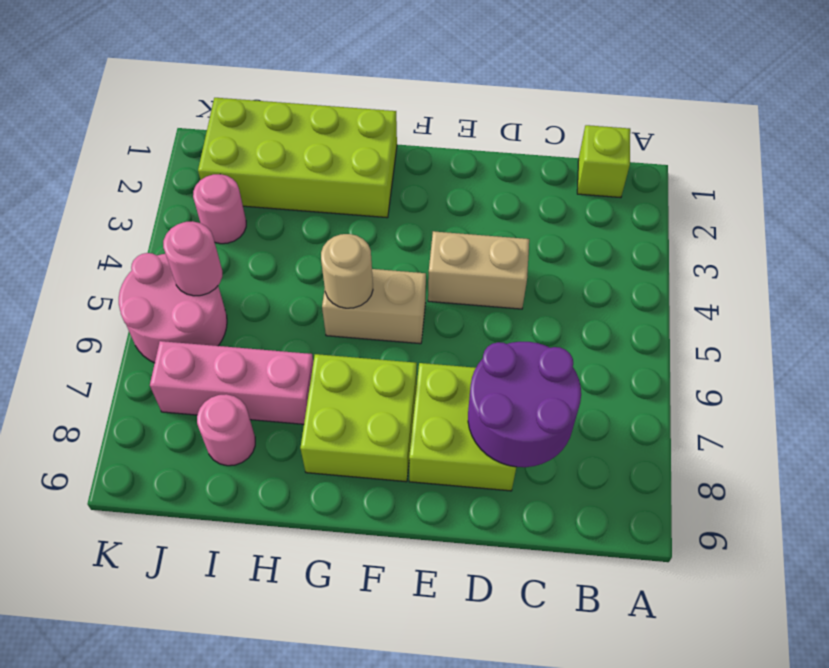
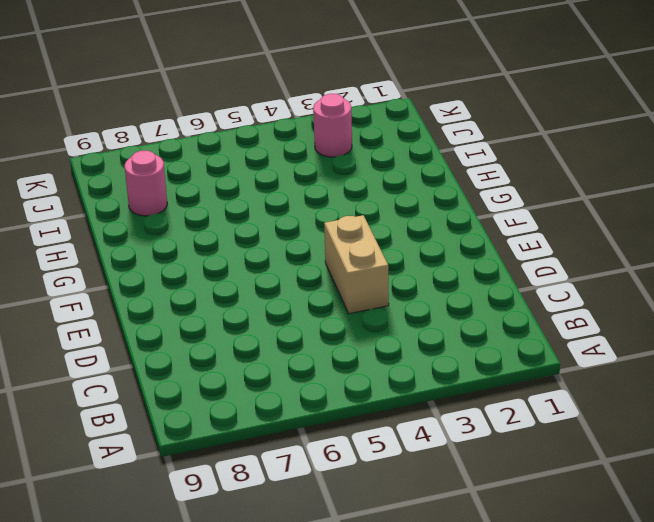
none -> lime 1x1 brick [577,125,630,198]
none -> lime 2x2 brick [409,363,516,491]
none -> tan 1x2 brick [322,269,426,344]

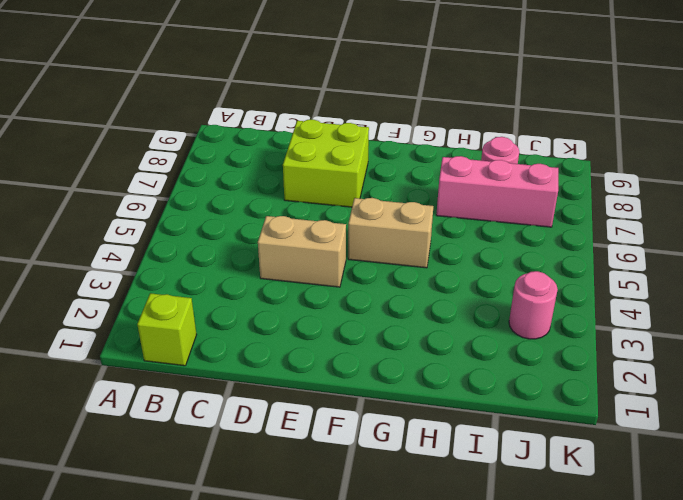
none -> lime 2x2 brick [300,354,417,482]
none -> lime 2x4 brick [198,98,397,218]
none -> pink 2x2 round brick [119,253,227,363]

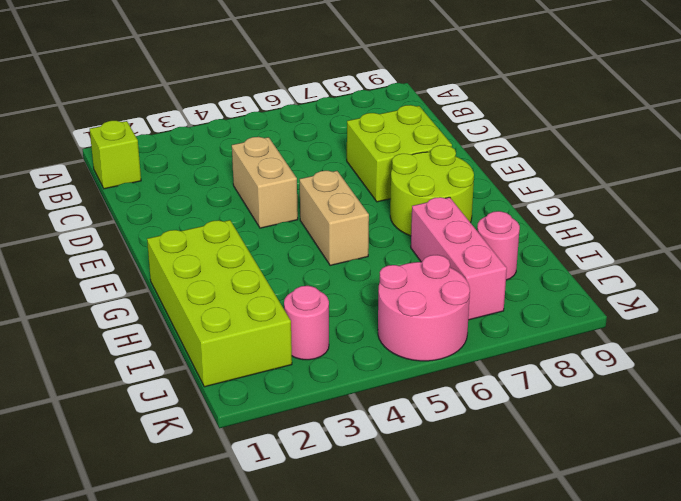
lime 2x2 round brick [390,145,474,236] -> lime 2x2 brick [300,354,417,482]
none -> purple 2x2 round brick [468,342,581,467]
none -> tan 1x1 round brick [321,234,373,308]
none -> pink 1x1 round brick [163,221,222,296]

